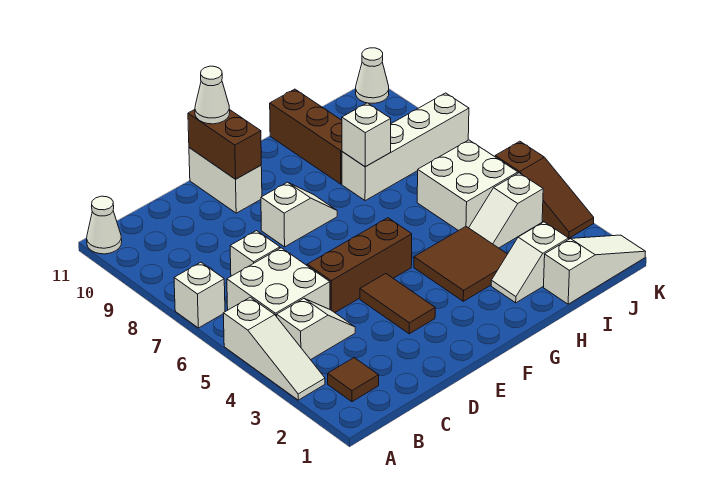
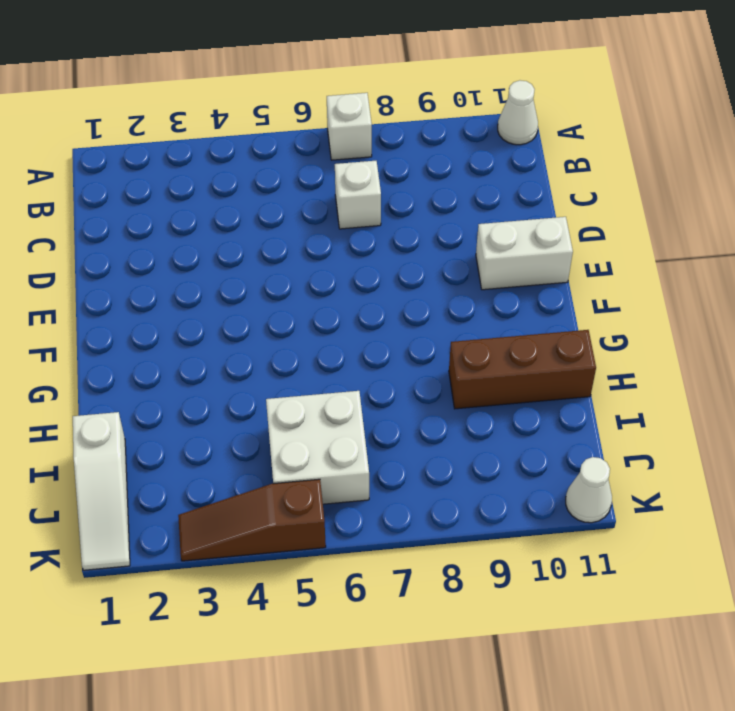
none -> white 1x3 slope [223,297,325,400]
none -> brown 1x1 tile [328,358,379,402]
none -> white 1x2 slope [277,299,355,360]

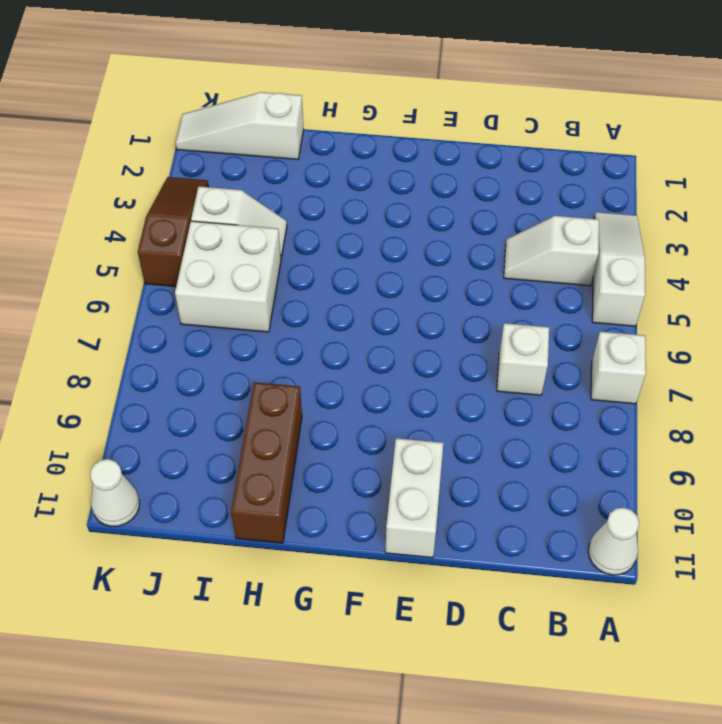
none -> brown 1x1 tile [328,358,379,402]
none -> white 2x2 brick [227,248,330,317]
none -> brown 1x3 brick [307,218,412,313]

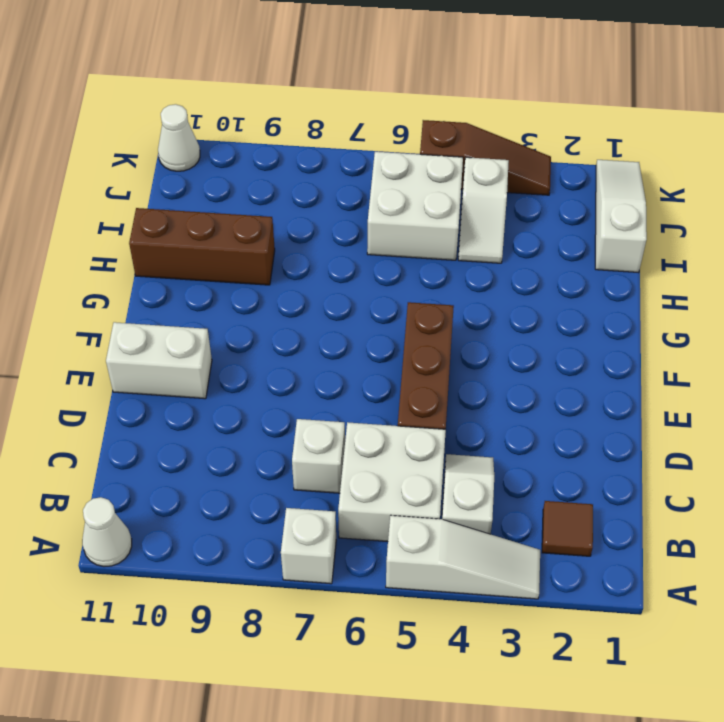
none -> brown 1x2 tile [360,274,435,334]
none -> white 1x2 slope [261,182,337,247]
none -> brown 2x2 tile [414,227,507,301]

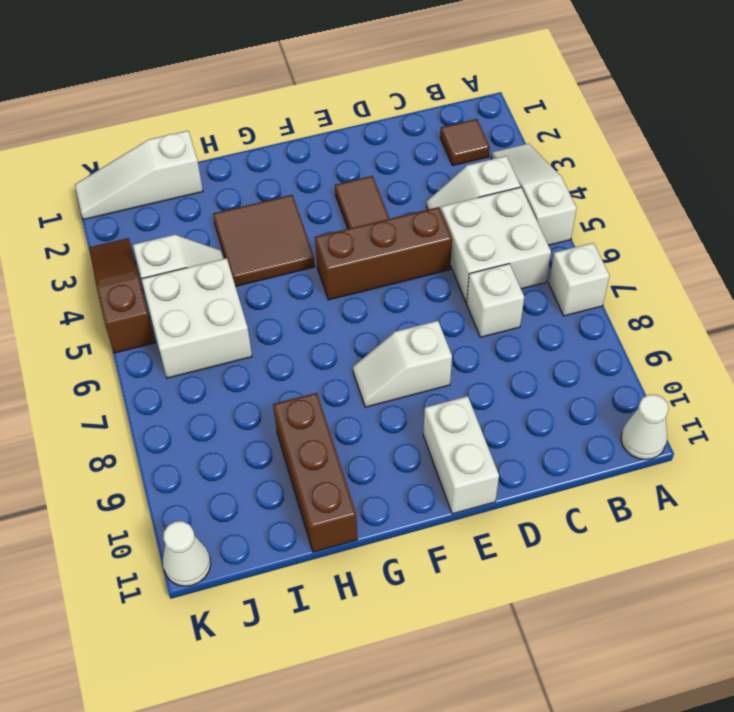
none -> white 1x2 slope [491,222,569,303]
none -> white 1x4 brick [342,93,469,201]
none -> brown 1x2 brick [188,110,261,179]

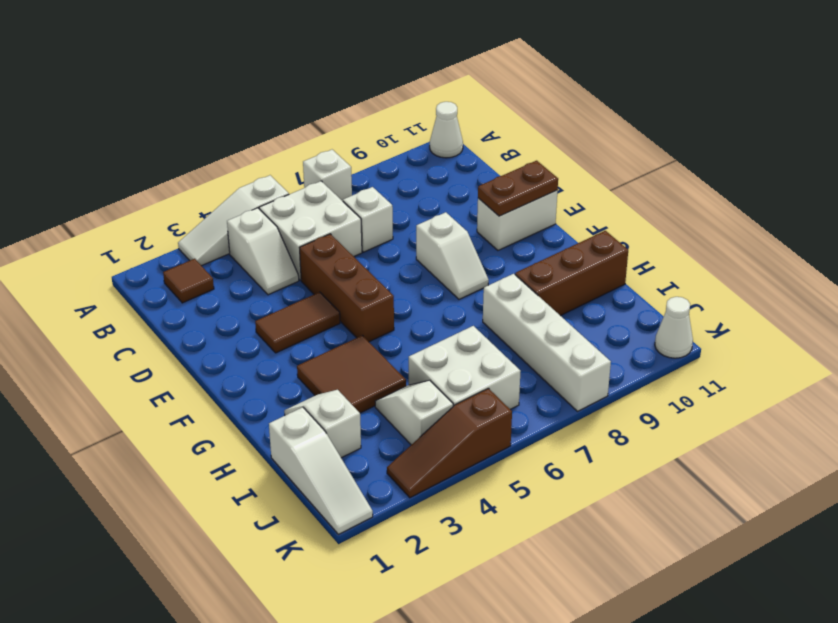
brown 1x2 plate [478,161,558,216] -> brown 1x2 brick [188,110,261,179]
none -> white 1x1 brick [342,103,391,167]
none -> white 1x1 cone [195,66,230,124]

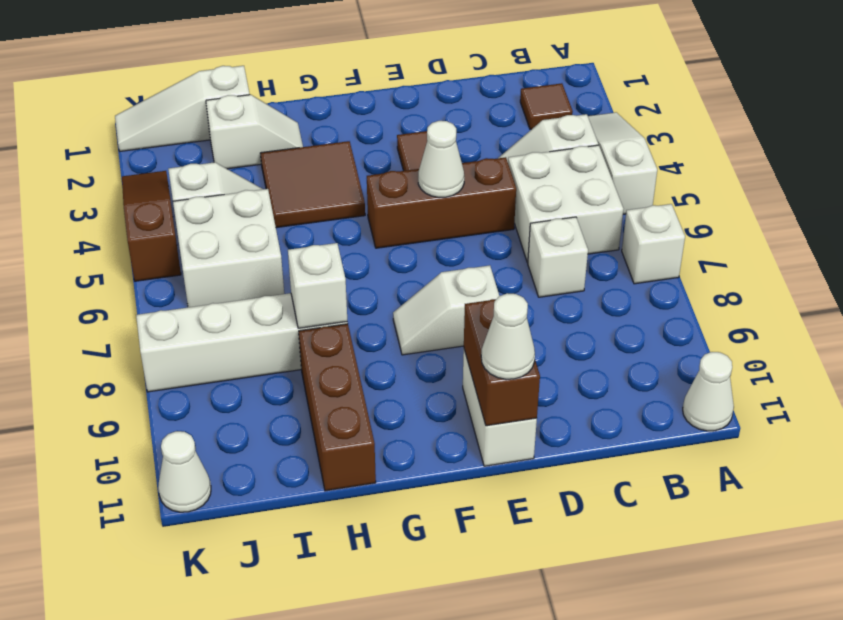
white 1x1 cone [418,121,464,197] -> none

